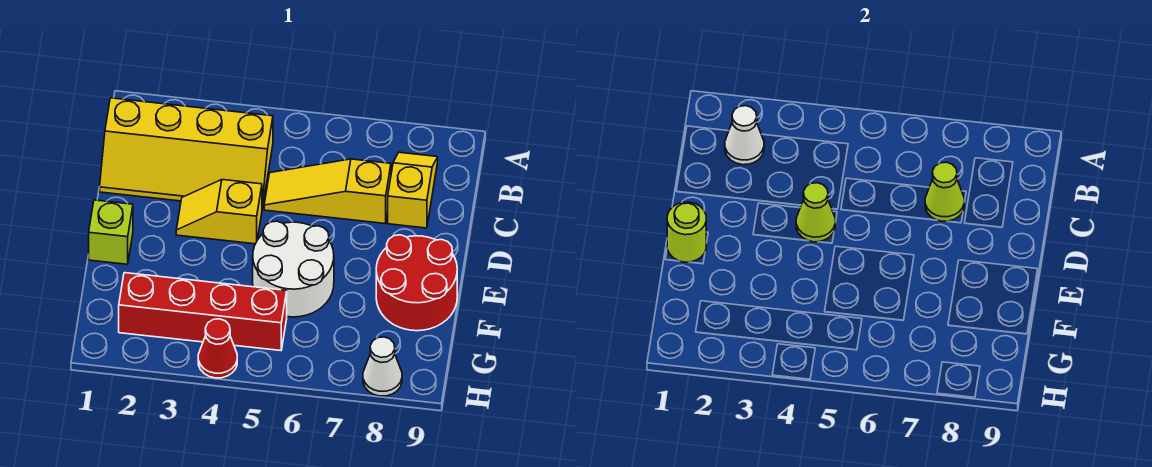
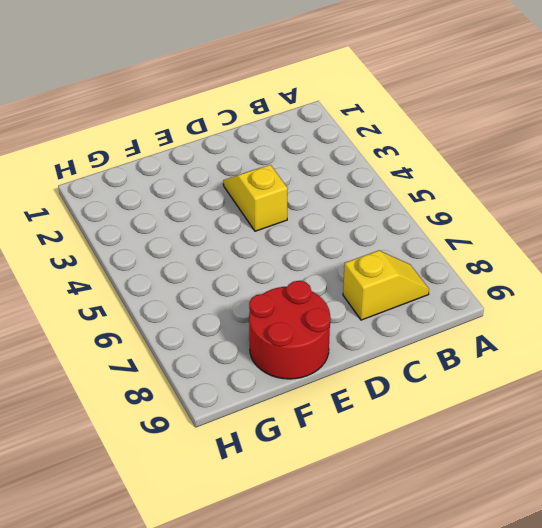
none -> yellow 2x4 slope [100,98,273,208]
none -> yellow 1x3 slope [264,159,391,224]
none -> lime 1x1 brick [89,200,133,264]

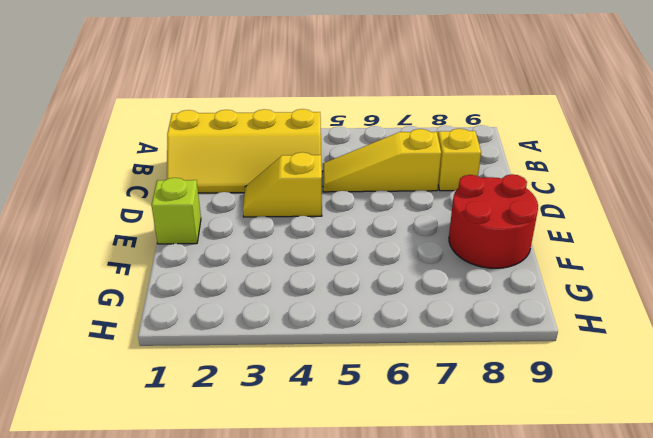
none -> white 2x2 round brick [253,221,334,317]
none -> red 1x4 brick [119,273,287,351]
none -> red 1x1 cone [198,319,237,378]

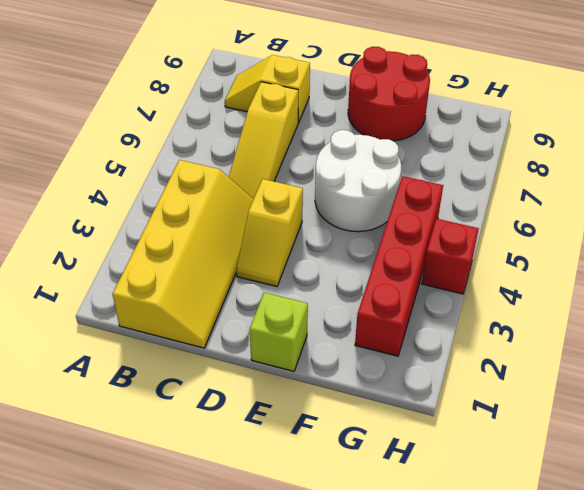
red 1x1 brick [422,219,479,294] -> red 1x1 cone [198,319,237,378]
none -> white 1x1 cone [363,337,402,396]
none -> white 1x1 cone [725,106,764,165]
none -> lime 1x1 cone [925,162,964,221]

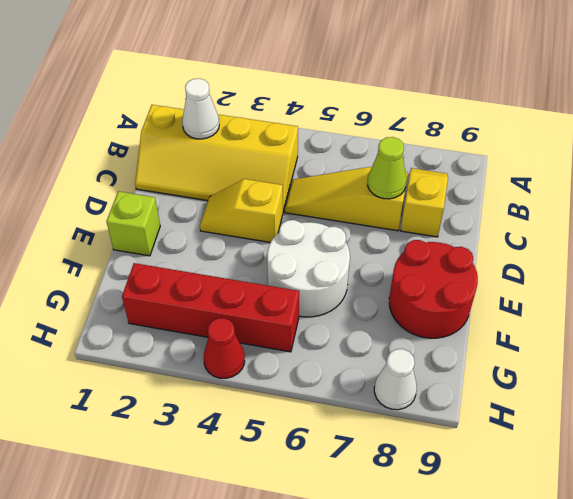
none -> lime 1x1 cone [796,183,835,242]
none -> lime 1x1 round brick [667,202,706,262]

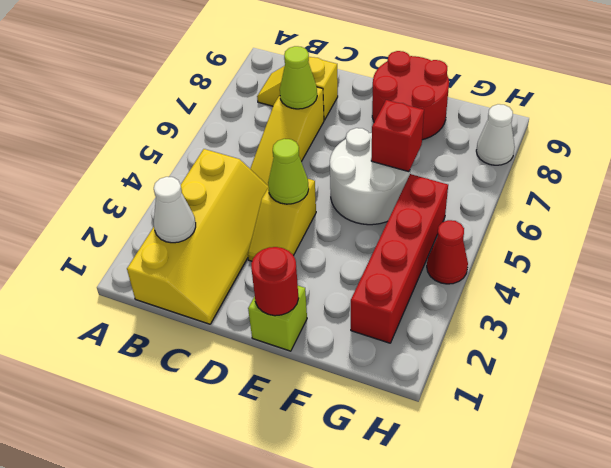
red 1x1 round brick [251,247,299,316] -> lime 1x1 round brick [667,202,706,262]
red 1x1 brick [371,100,424,172] -> none

